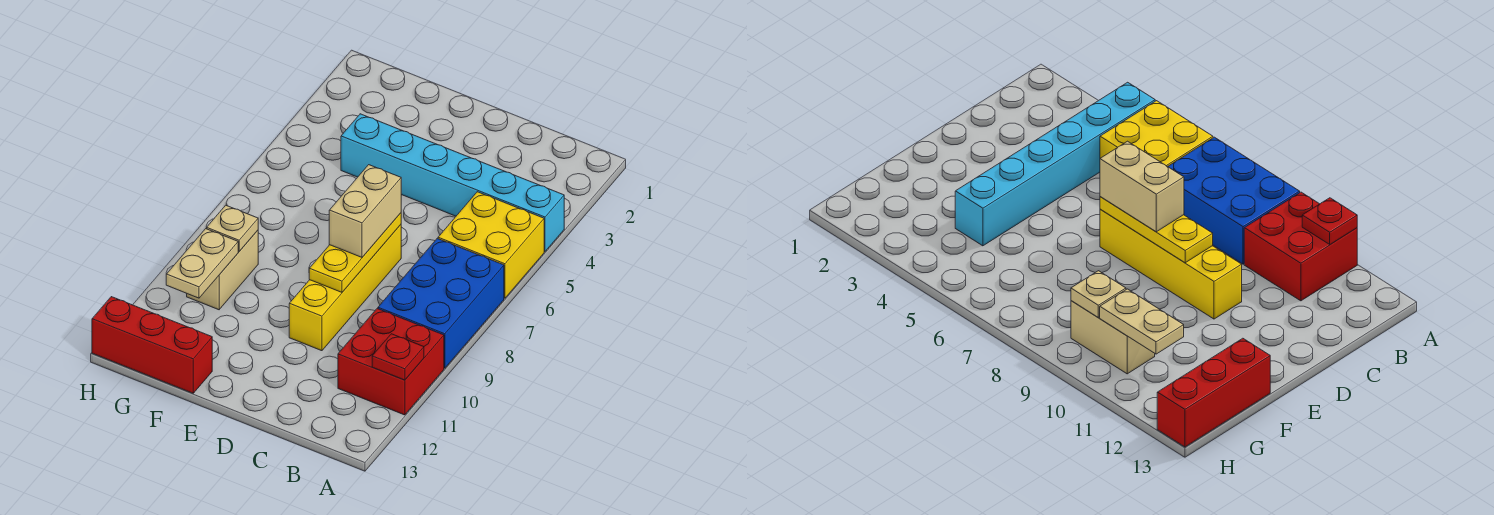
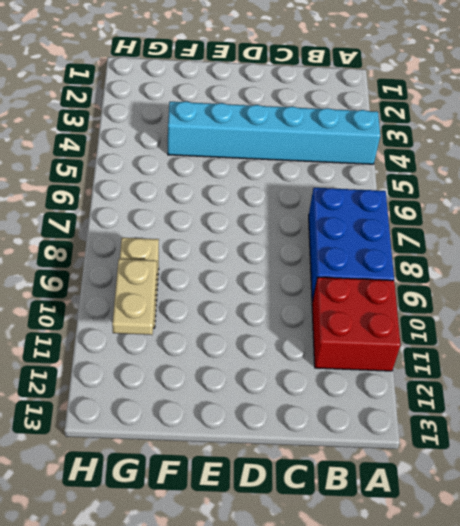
none -> yellow 2x2 brick [438,192,544,298]
none -> yellow 1x4 brick [289,225,401,351]
none -> red 1x3 brick [92,297,212,393]

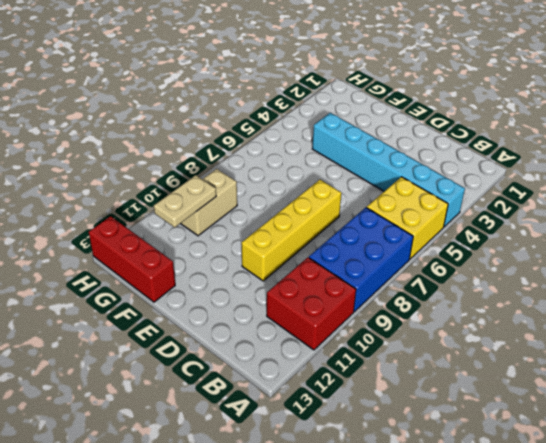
none -> red 1x1 plate [372,334,424,380]
none -> yellow 1x3 plate [309,213,401,292]
none -> tan 1x1 plate [207,205,258,251]

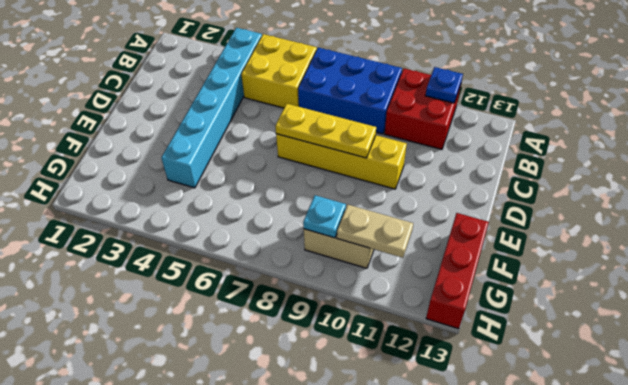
blue 1x1 plate [426,67,463,103] -> red 1x1 plate [372,334,424,380]
cyan 1x1 plate [303,195,346,238] -> tan 1x1 plate [207,205,258,251]
none -> tan 1x2 brick [329,165,401,257]

